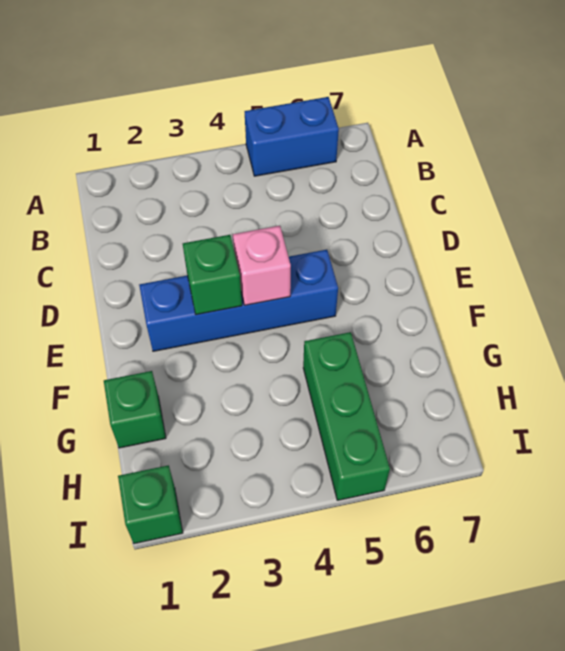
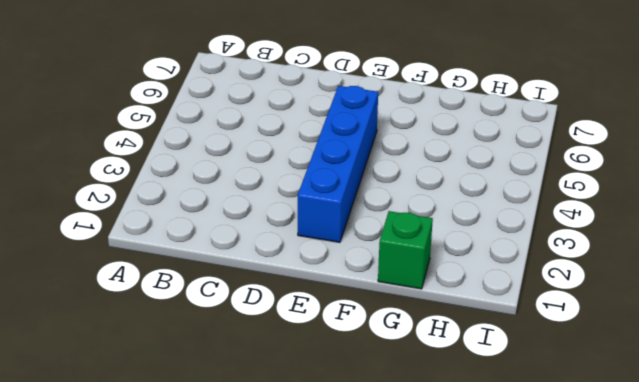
none -> blue 1x2 brick [245,97,339,176]
none -> green 1x3 brick [303,332,390,500]

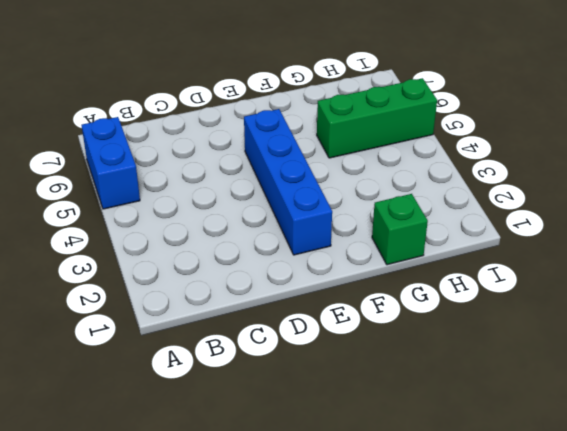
none -> green 1x1 brick [118,465,183,544]
none -> green 1x1 brick [183,235,242,315]

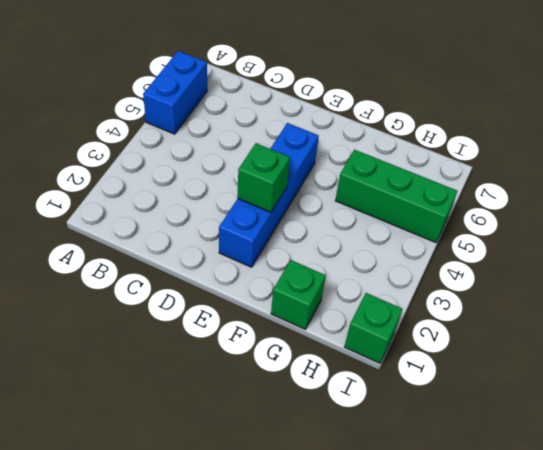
none -> pink 1x1 brick [233,226,291,305]

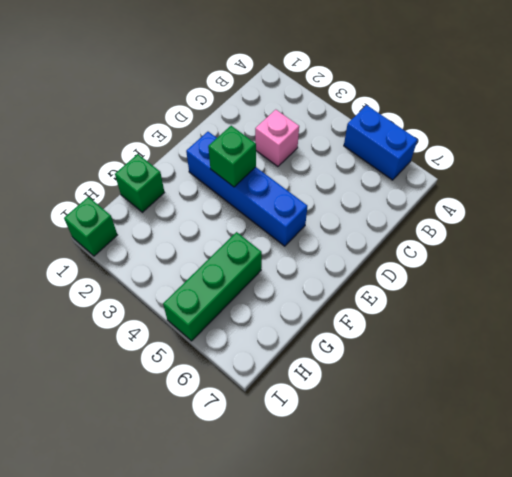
pink 1x1 brick [255,110,299,167] -> pink 1x1 brick moved to [233,226,291,305]

